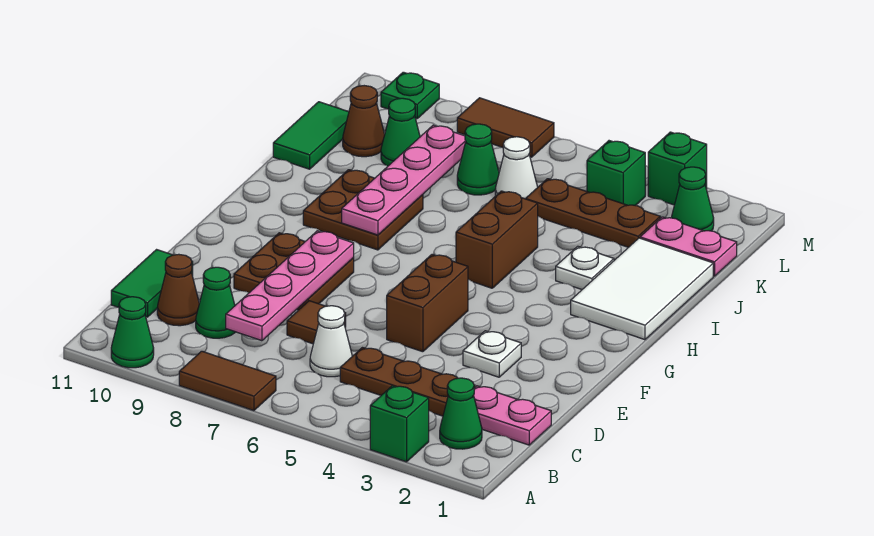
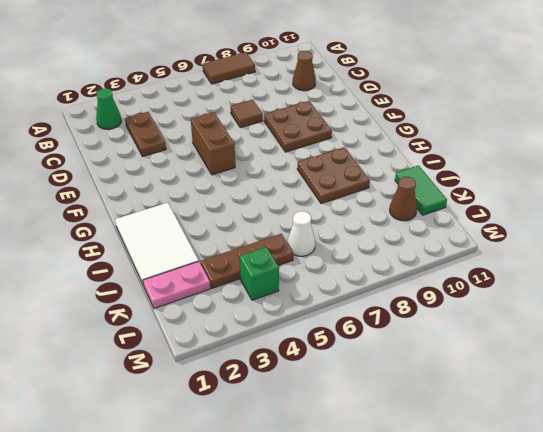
brown 1x2 plate [125,112,166,157] -> brown 1x3 plate [340,348,475,416]
none -> green 1x1 brick [370,386,429,462]
none -> green 1x1 cone [111,297,154,368]
none -> pink 1x2 plate [474,386,551,445]
none -> white 1x1 cone [310,306,352,377]

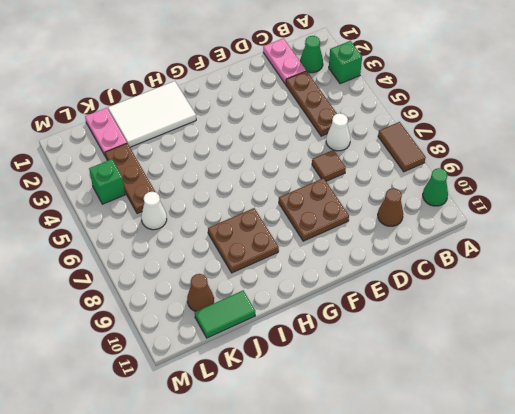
none -> green 1x1 cone [196,267,235,338]
none -> green 1x2 tile [111,250,193,317]
none -> white 1x1 plate [463,331,521,377]
none -> brown 1x2 brick [387,254,468,352]

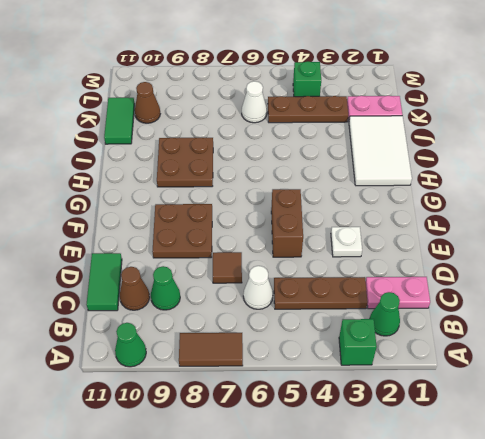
none -> brown 1x2 brick [456,191,538,288]
none -> white 1x1 plate [556,246,614,289]
none -> green 1x1 cone [457,124,499,195]
none -> green 1x1 cone [381,98,420,166]

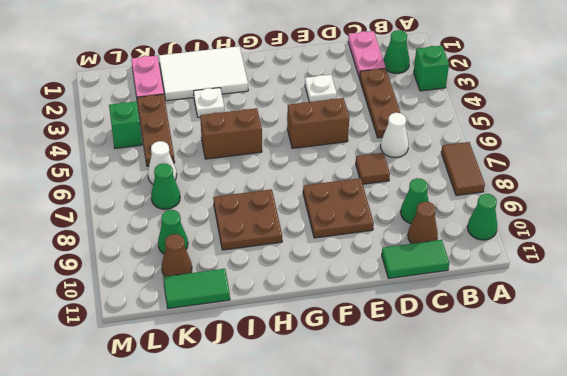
none -> green 1x1 cone [672,167,714,231]
none -> green 1x1 brick [648,132,707,205]
none -> brown 1x2 tile [457,98,554,157]
none -> green 1x1 plate [381,72,439,119]

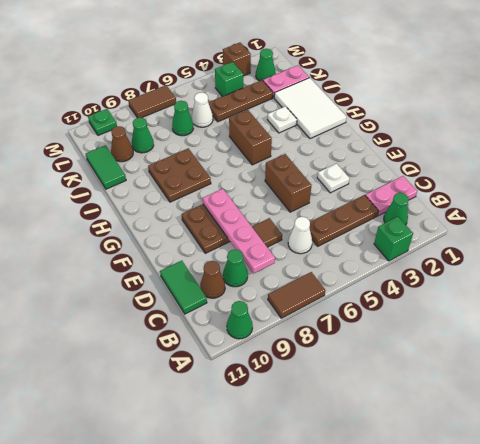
brown 1x1 brick [223,43,251,76] -> green 1x1 brick [648,132,707,205]
none -> pink 1x4 plate [342,125,466,235]

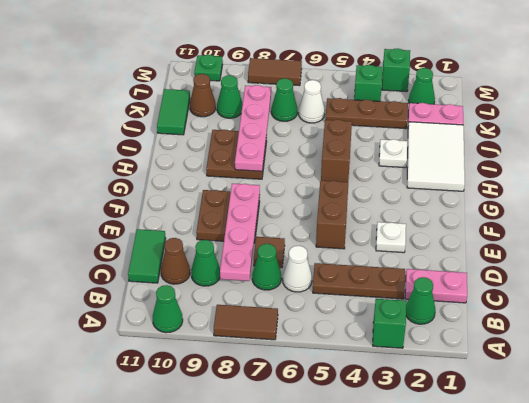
green 1x1 cone [252,244,281,290] -> none

